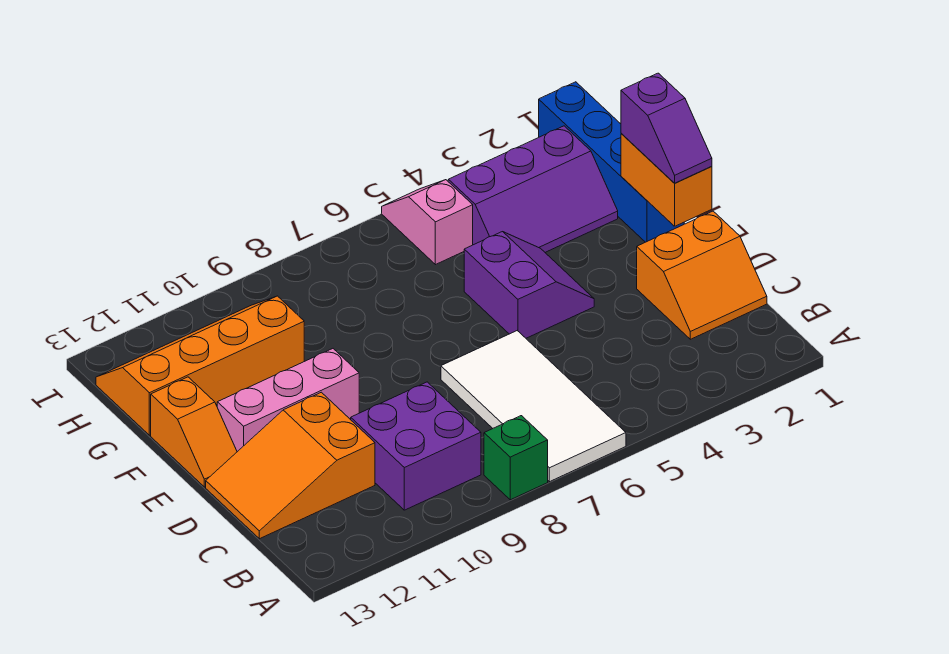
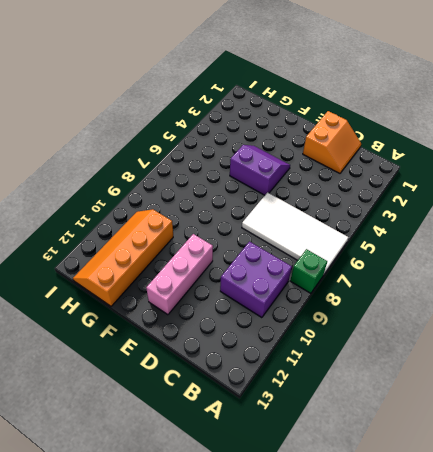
none -> orange 2x3 slope [206,392,375,539]
none -> orange 1x2 slope [151,377,237,487]
none -> blue 1x4 brick [539,82,684,242]

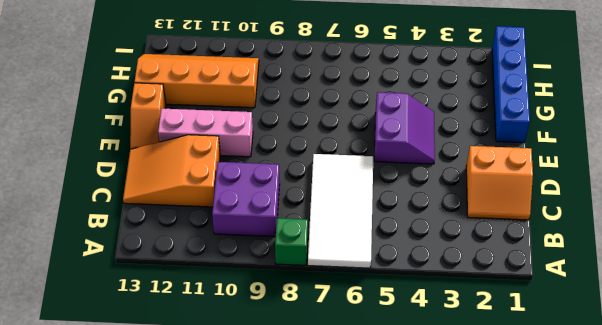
none -> purple 2x3 slope [448,126,618,252]
none -> pink 1x2 slope [382,180,473,265]
none -> orange 1x2 brick [621,133,712,226]

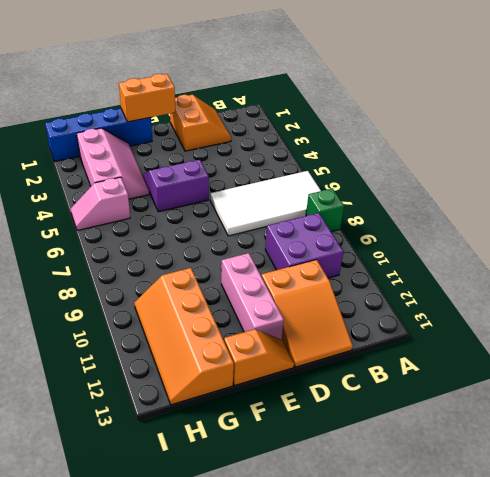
pink 2x3 slope [77,128,149,199] -> purple 2x3 slope [448,126,618,252]
none -> purple 1x2 slope [621,73,712,183]

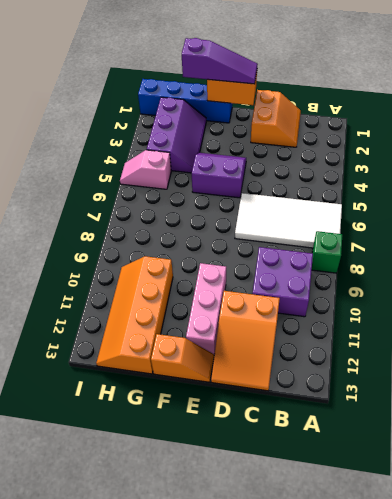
purple 1x3 slope [182,38,258,84] -> purple 1x2 slope [621,73,712,183]

